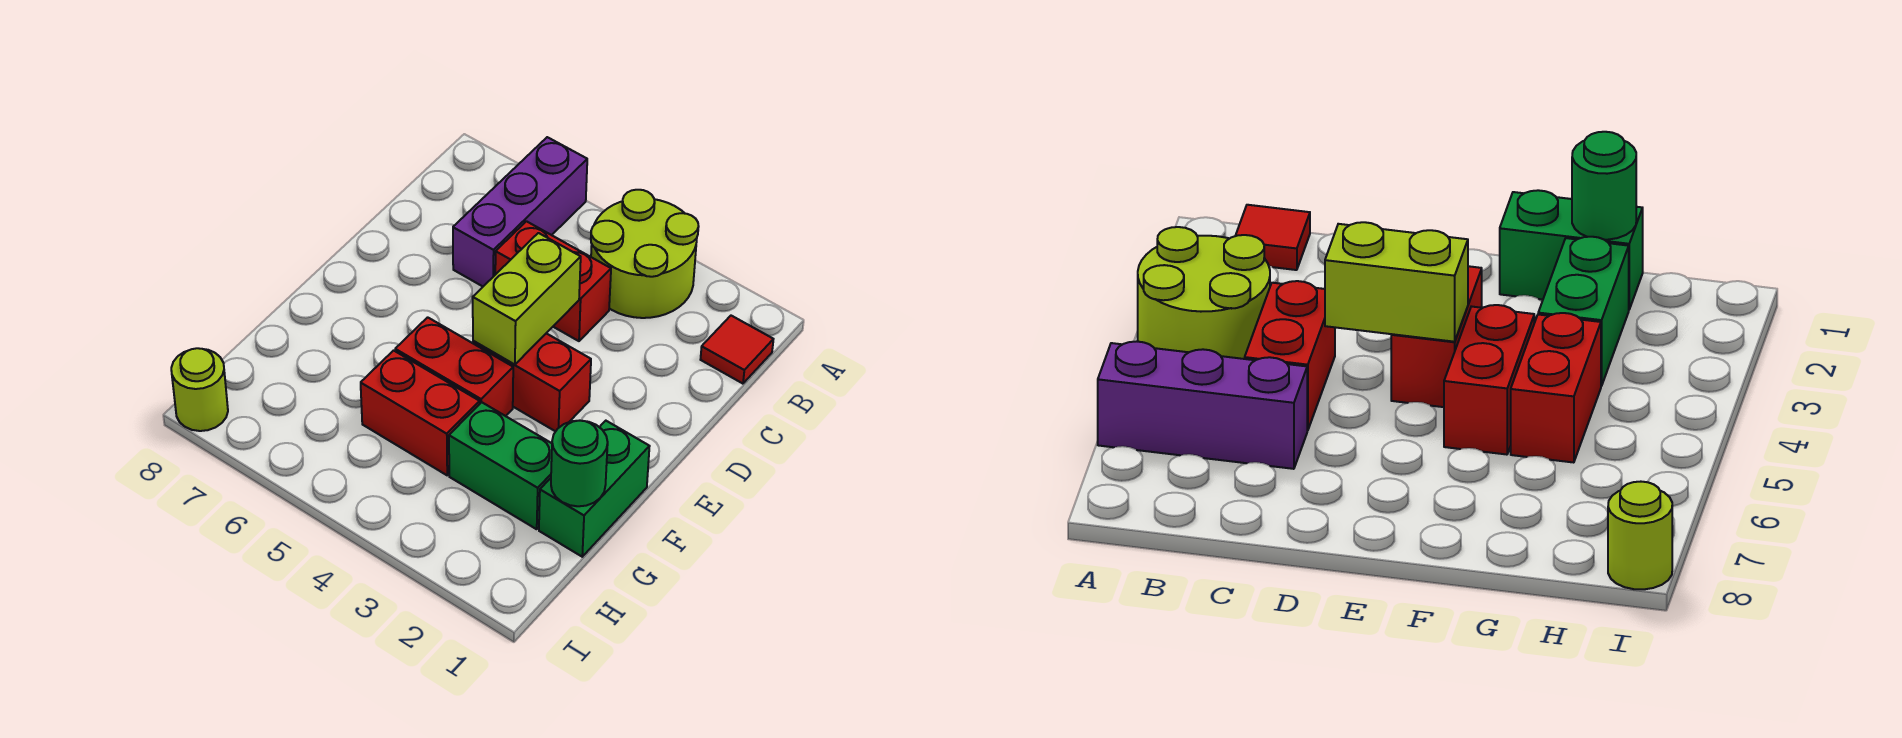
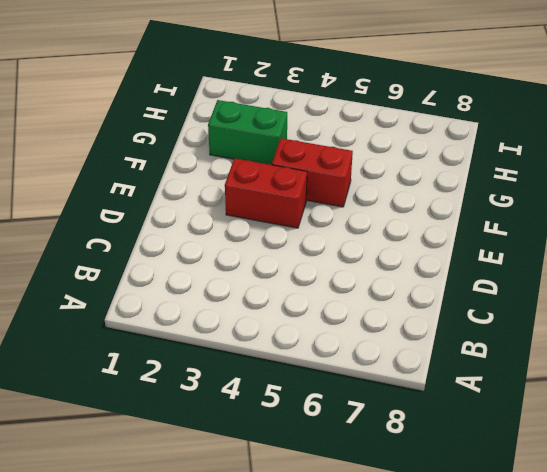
none -> lime 2x2 round brick [591,190,699,318]
none -> purple 1x3 brick [453,137,587,286]
none -> red 1x1 tile [700,316,773,384]

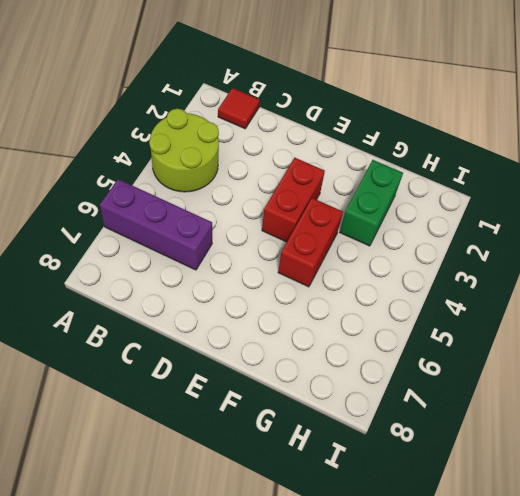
none -> red 1x2 brick [495,221,611,341]
none -> green 1x2 brick [539,421,650,557]
none -> red 1x2 brick [361,350,480,475]

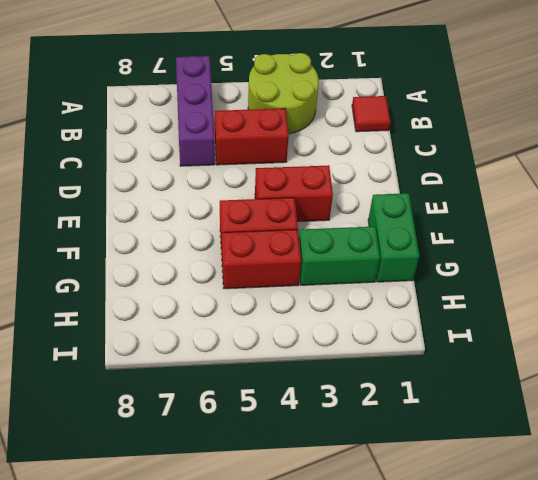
none -> lime 1x1 round brick [171,348,228,431]
none -> lime 1x2 brick [473,233,581,365]
none -> green 1x1 round brick [551,421,608,506]

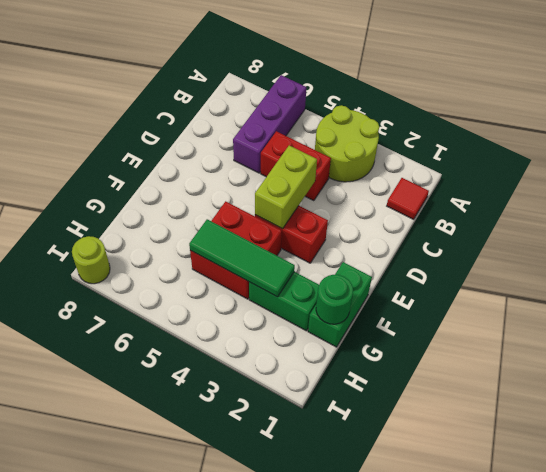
green 1x3 tile [189,219,295,297] -> none

